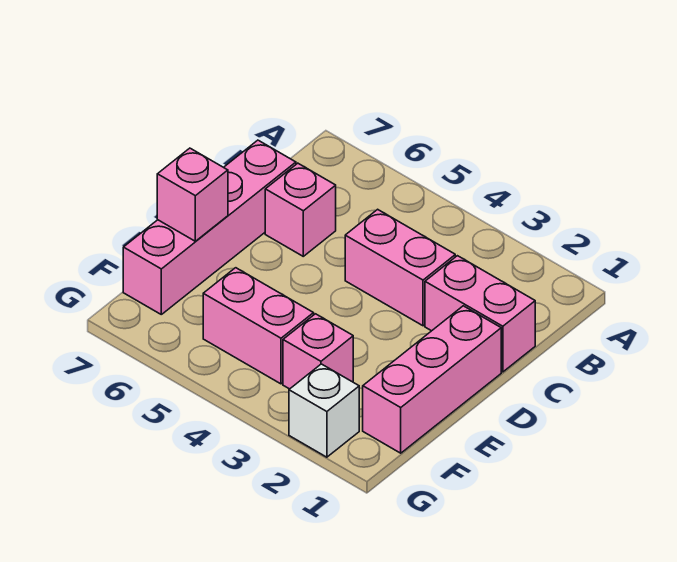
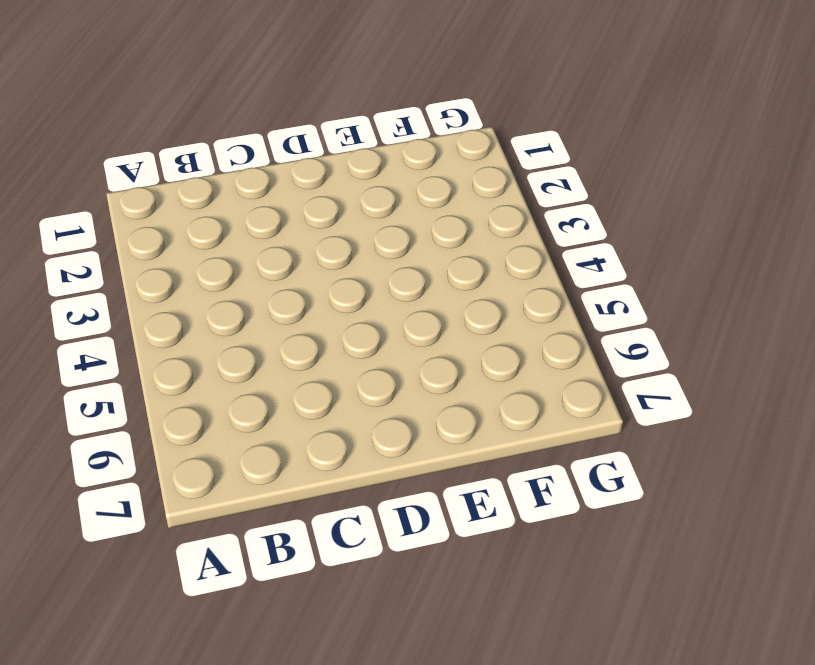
none -> pink 1x2 brick [425,256,535,372]
none -> pink 1x2 brick [345,209,455,326]

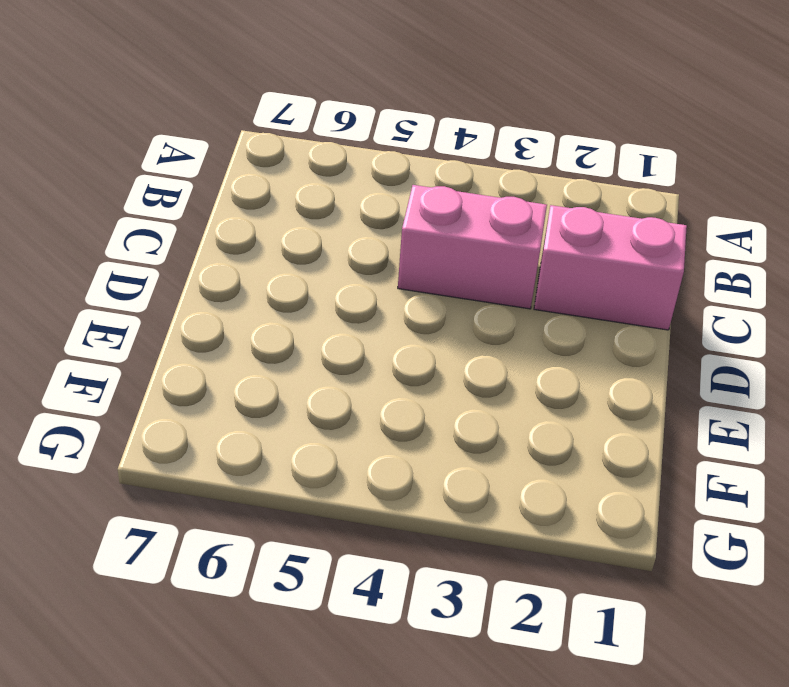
none -> pink 1x1 brick [265,163,336,256]
none -> pink 1x4 brick [123,140,296,314]

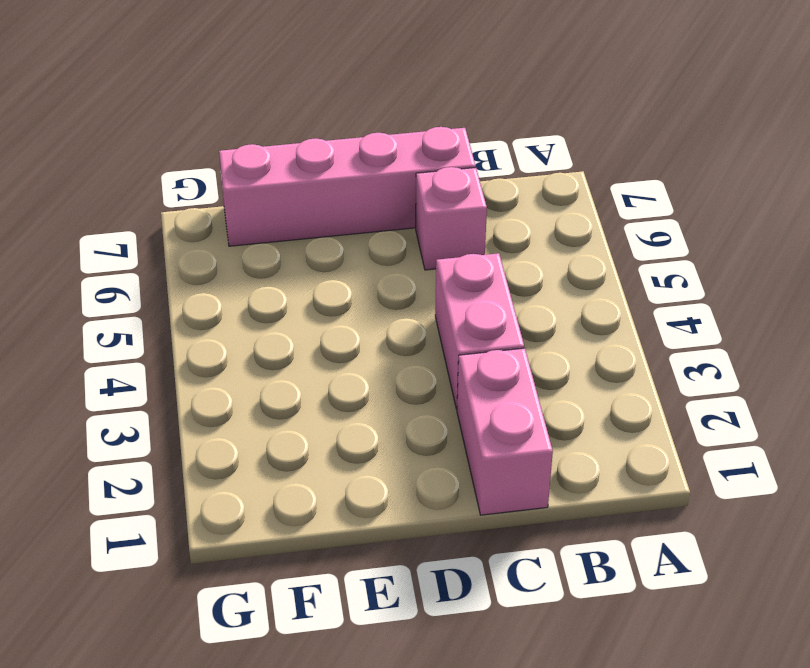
none -> pink 1x3 brick [363,306,501,453]
none -> pink 1x1 brick [283,314,353,389]

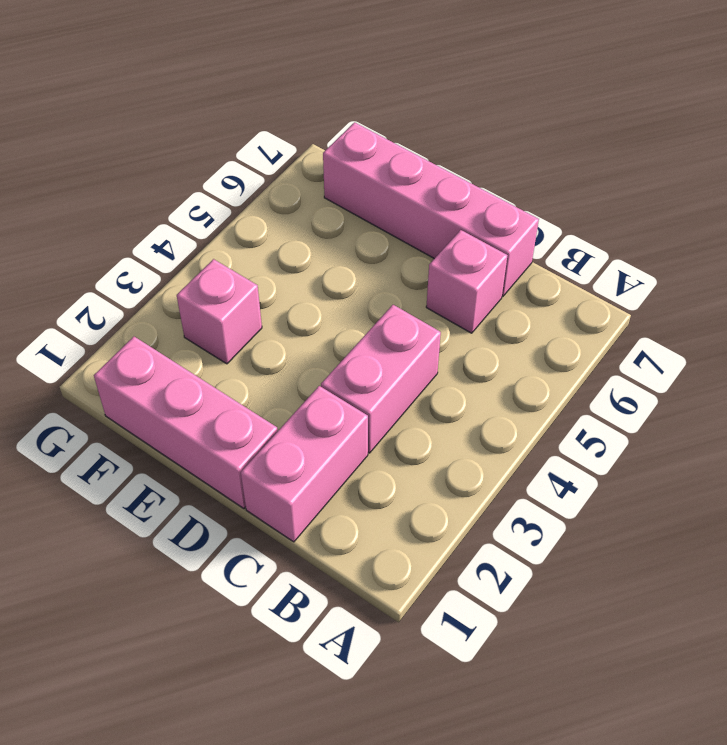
none -> pink 1x2 brick [203,268,314,384]
none -> white 1x1 brick [289,364,359,457]

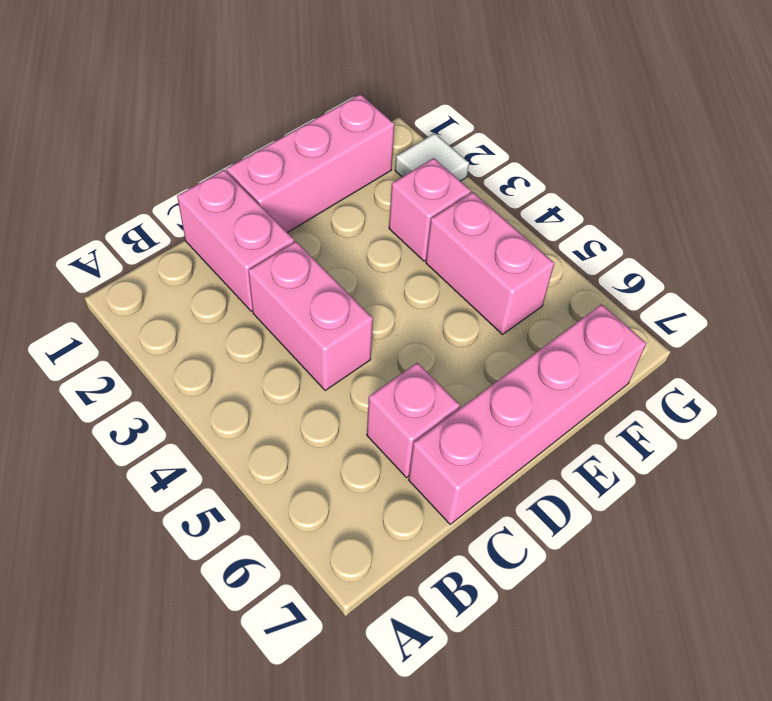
white 1x1 tile [395,133,469,181] -> white 1x1 brick [289,364,359,457]
none -> pink 1x1 brick [157,148,228,241]

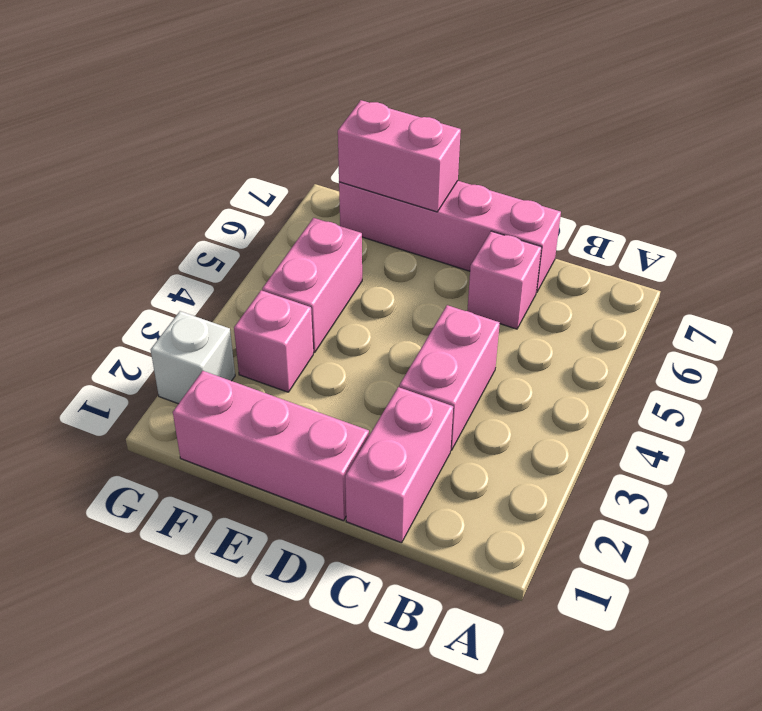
pink 1x2 brick [338,100,461,212] -> pink 1x1 brick [157,148,228,241]

